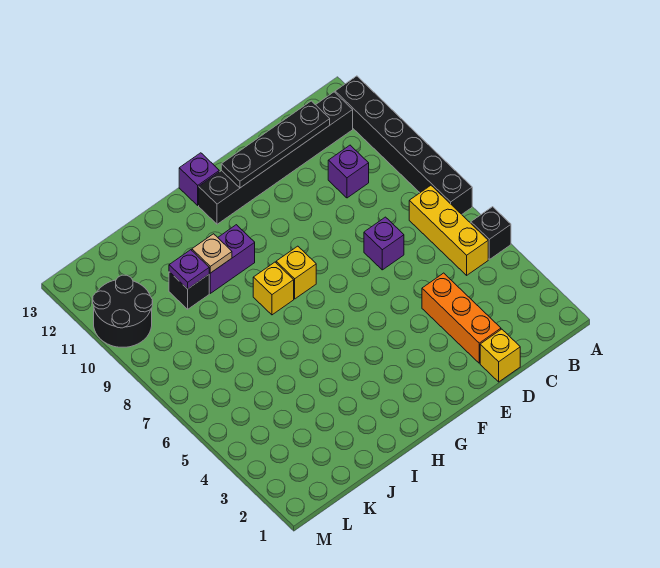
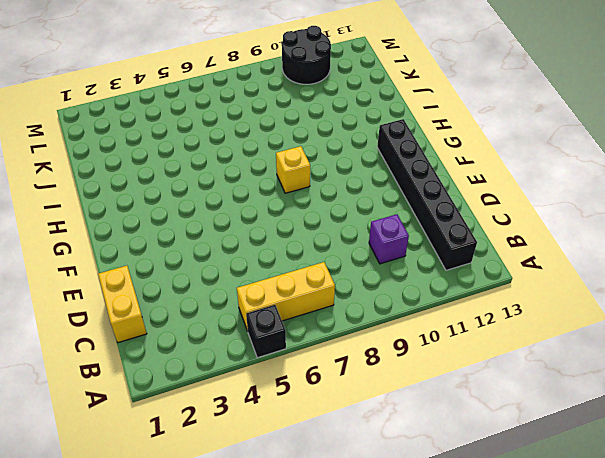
yellow 1x2 brick [98,266,147,343] -> yellow 1x1 brick [480,329,520,382]
none -> black 1x6 brick [335,76,472,214]
none -> orange 1x3 brick [422,273,501,363]
none -> purple 1x1 brick [364,217,404,270]

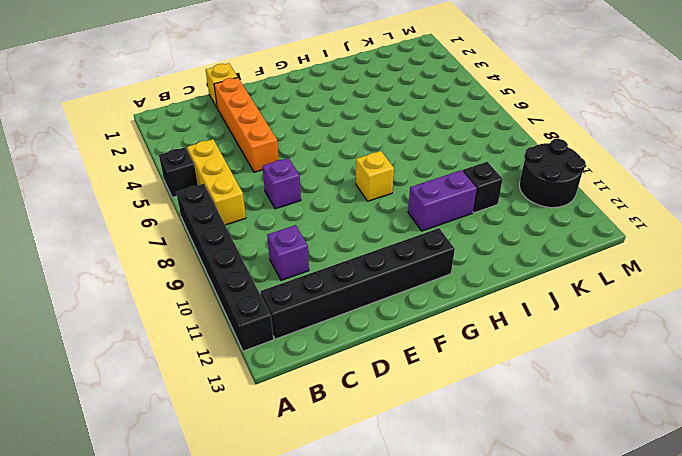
orange 1x4 brick [214,77,279,172] -> orange 1x3 brick [422,273,501,363]
none -> purple 1x1 brick [179,153,219,205]
none -> yellow 1x1 brick [253,262,294,315]
none -> black 1x4 plate [221,101,330,188]

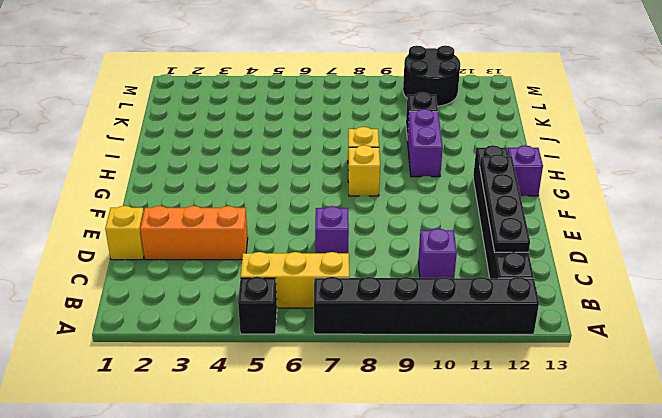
none -> tan 1x1 plate [192,234,232,273]
none -> purple 1x1 plate [169,250,209,289]

